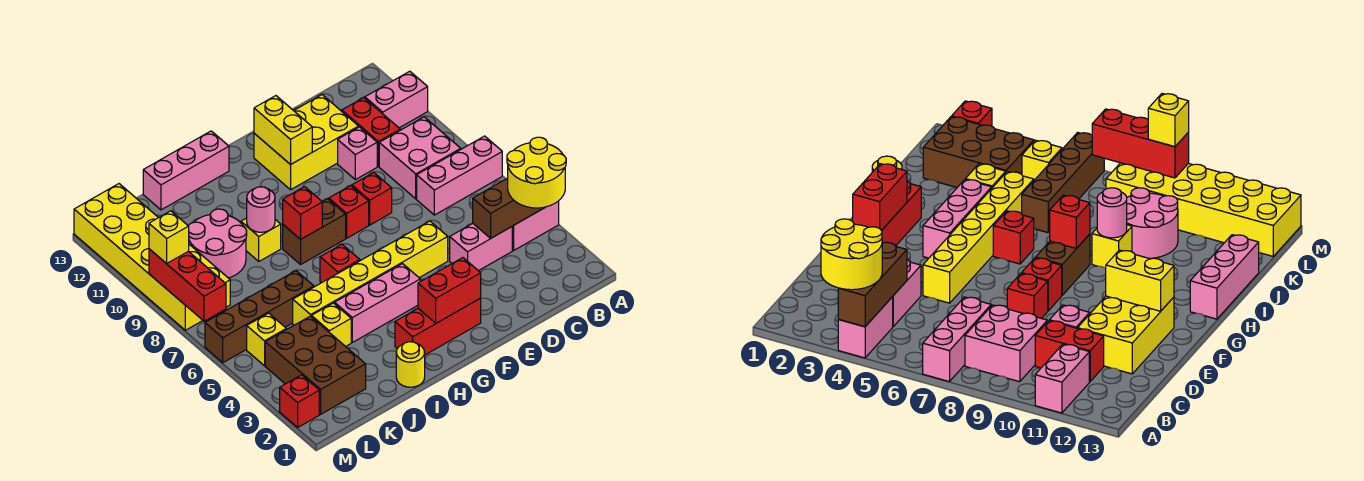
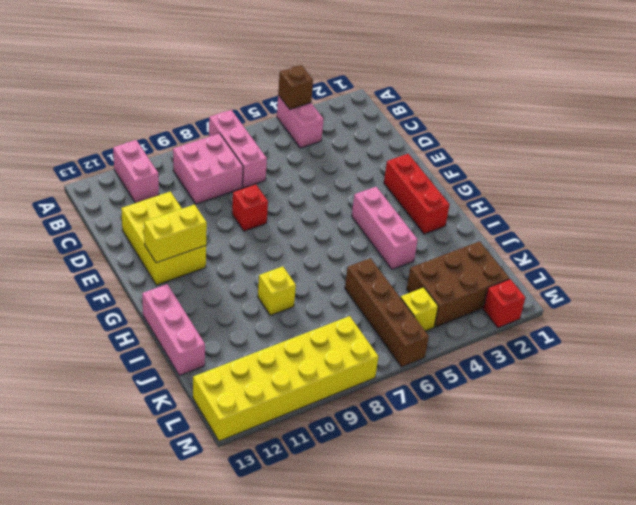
brown 1x1 brick [278,65,313,109] -> brown 1x3 brick [473,178,545,238]
none -> pink 1x2 brick [450,223,512,271]
none -> red 1x2 brick [342,98,400,166]
none -> pink 1x1 brick [338,127,377,180]
none -> yellow 1x6 brick [293,221,448,325]

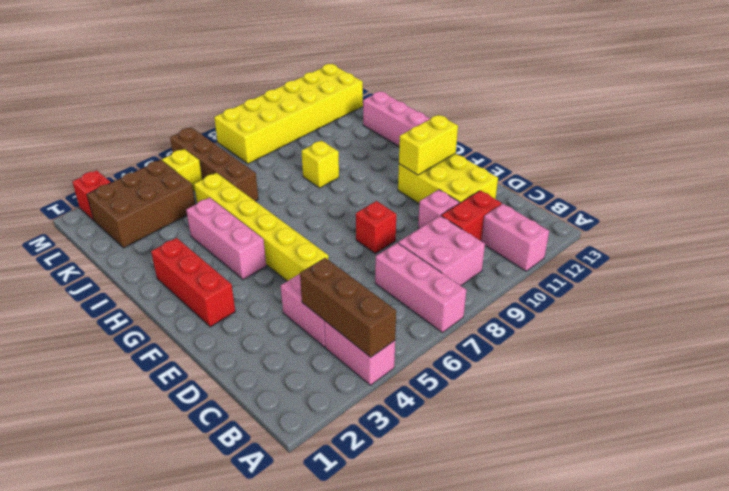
none -> red 1x1 brick [329,186,369,238]
none -> brown 1x2 brick [283,199,346,264]
none -> red 1x1 brick [320,245,360,283]
none -> yellow 1x1 round brick [396,342,425,387]

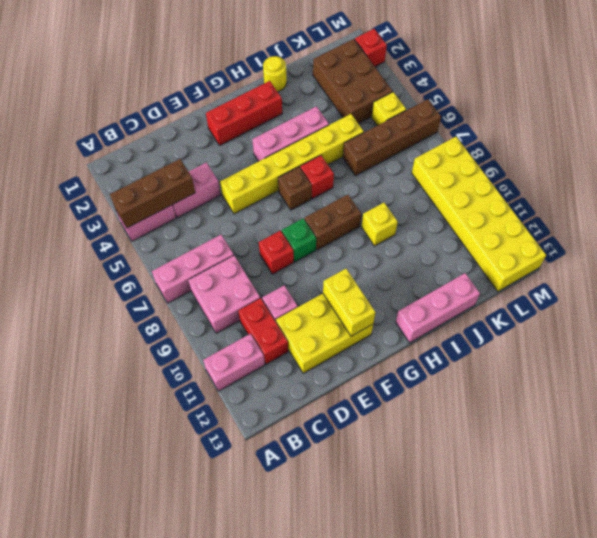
green 1x1 brick [282,218,316,262] -> red 1x1 brick [329,186,369,238]
brown 1x1 brick [278,167,312,210] -> none
none -> yellow 1x1 brick [311,303,351,347]
none -> pink 2x2 round brick [188,209,247,278]
none -> red 1x2 brick [418,258,481,323]
none -> red 1x1 brick [283,187,322,239]

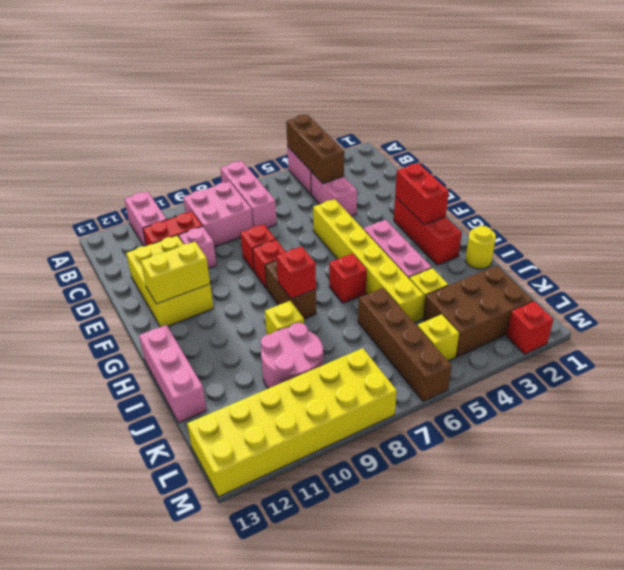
none -> pink 1x1 round brick [247,187,275,232]
none -> red 1x3 brick [149,249,226,321]
none -> yellow 2x2 round brick [507,137,566,208]
none -> yellow 1x1 brick [149,211,189,264]

